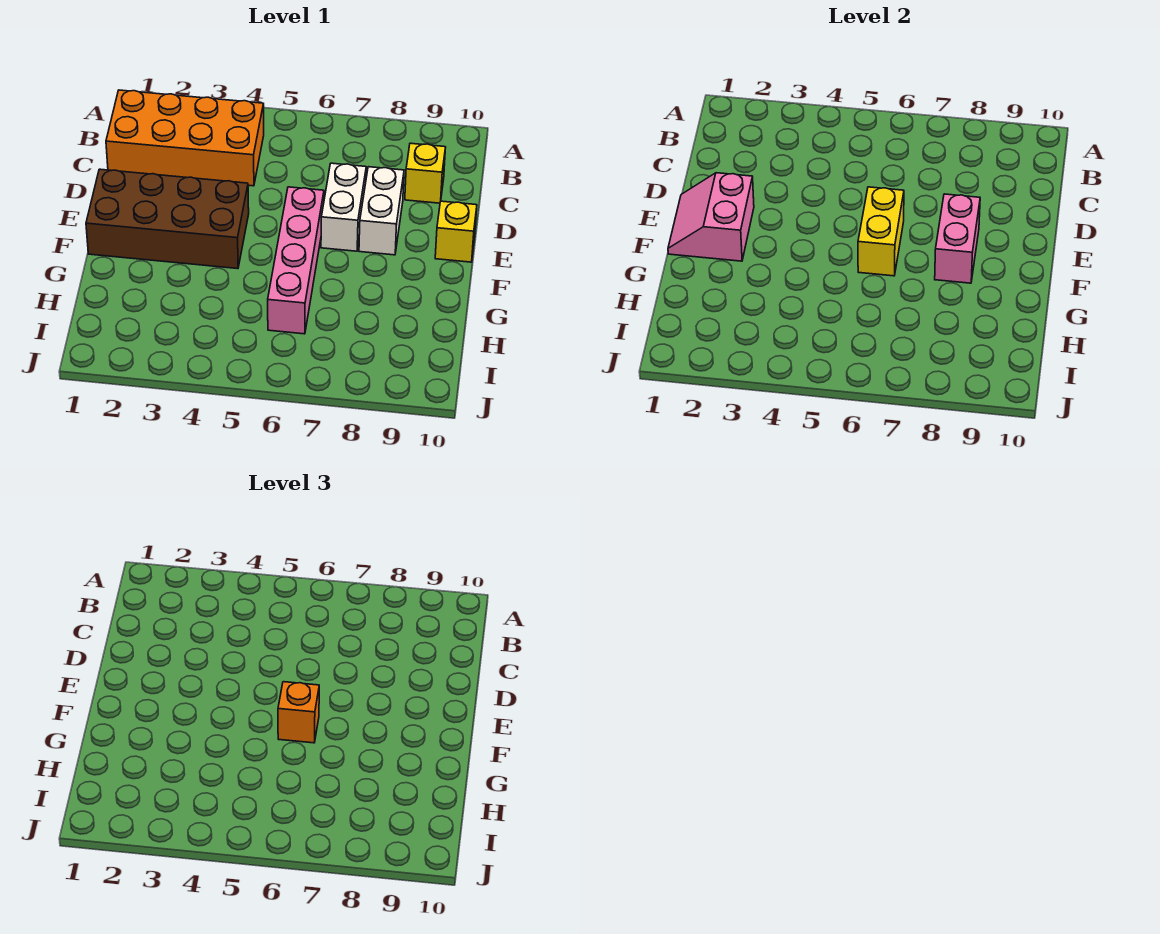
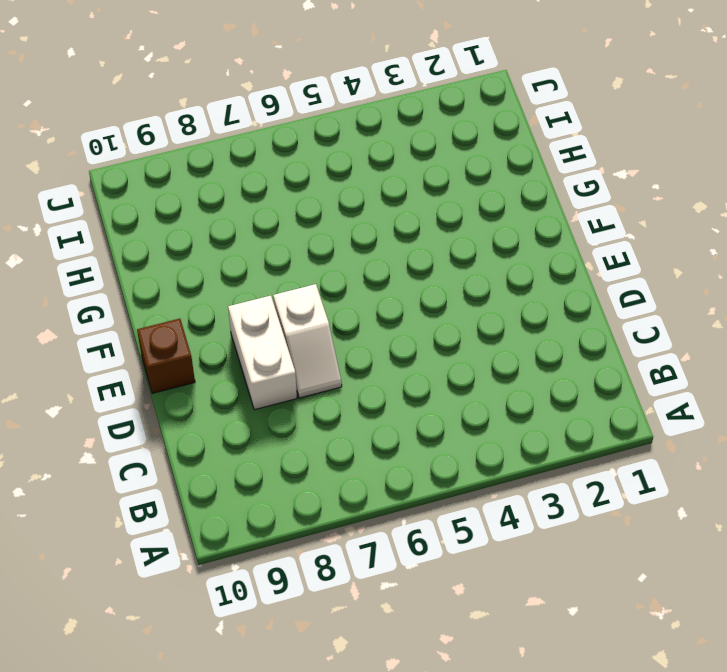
white 1x2 slope [273,284,342,398] -> white 1x2 brick [321,163,366,251]
brown 1x1 brick [137,319,195,393] -> yellow 1x1 brick [435,201,477,262]
none -> orange 2x4 brick [106,90,264,186]
none -> yellow 1x1 brick [405,143,446,203]

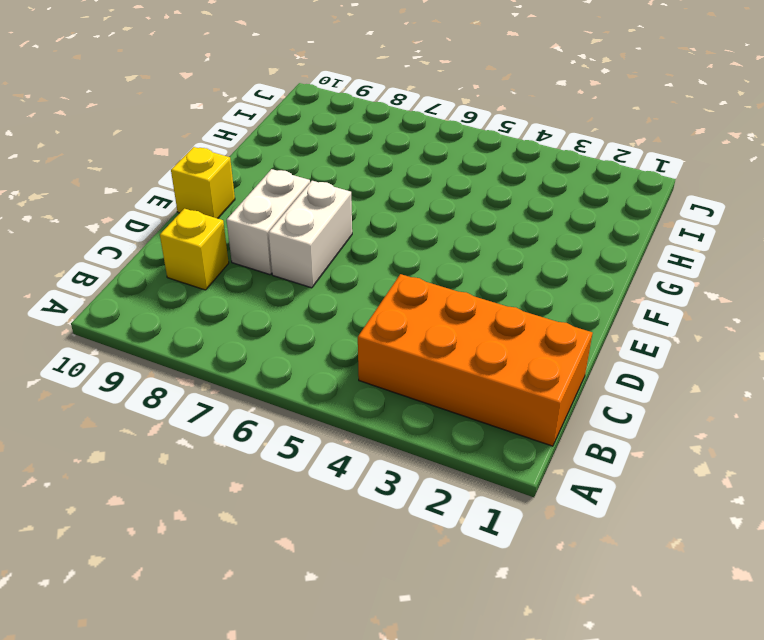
none -> brown 2x4 brick [86,169,249,269]
none -> pink 1x4 brick [268,187,324,334]

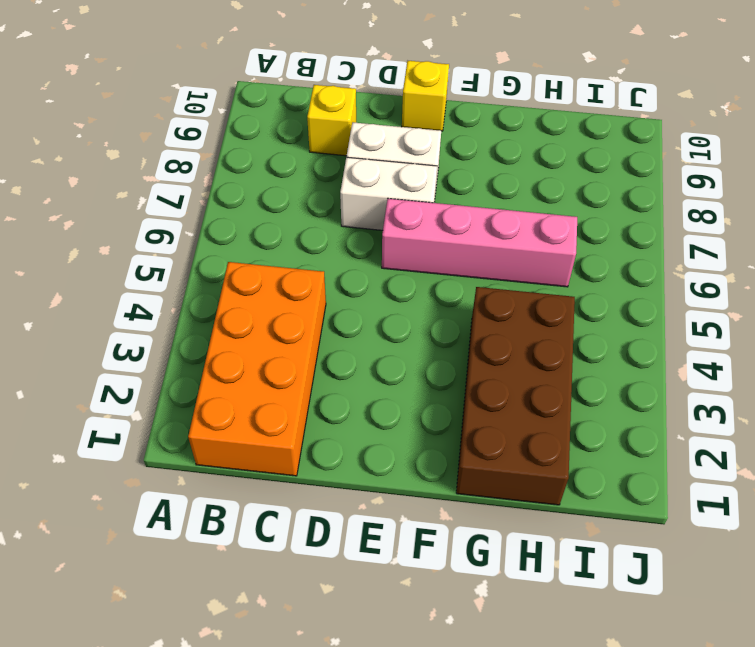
brown 2x4 brick [456,287,575,505] -> brown 2x4 brick moved to [86,169,249,269]
none -> pink 2x2 slope [668,173,754,261]
none -> yellow 1x2 brick [858,187,904,276]

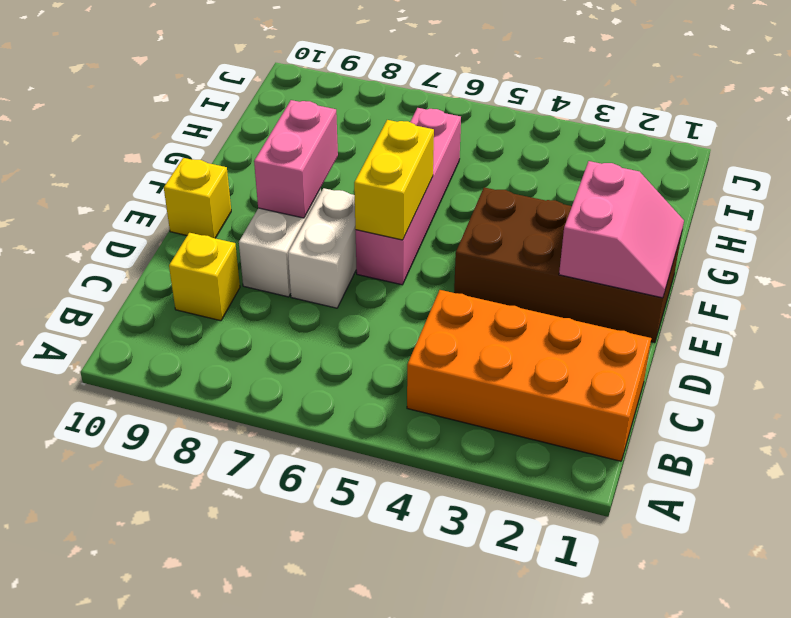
none -> orange 1x1 brick [278,682,319,743]

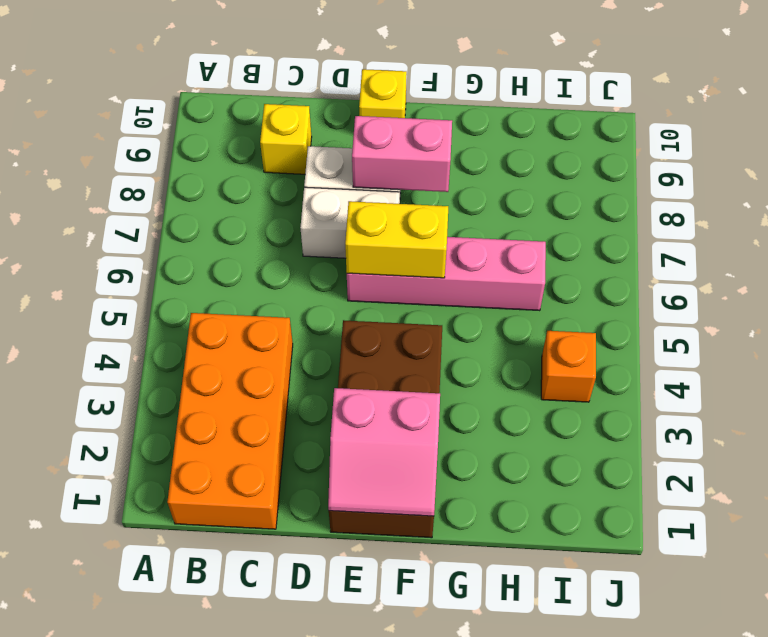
orange 1x1 brick [541,331,596,402] -> orange 1x1 brick moved to [278,682,319,743]

